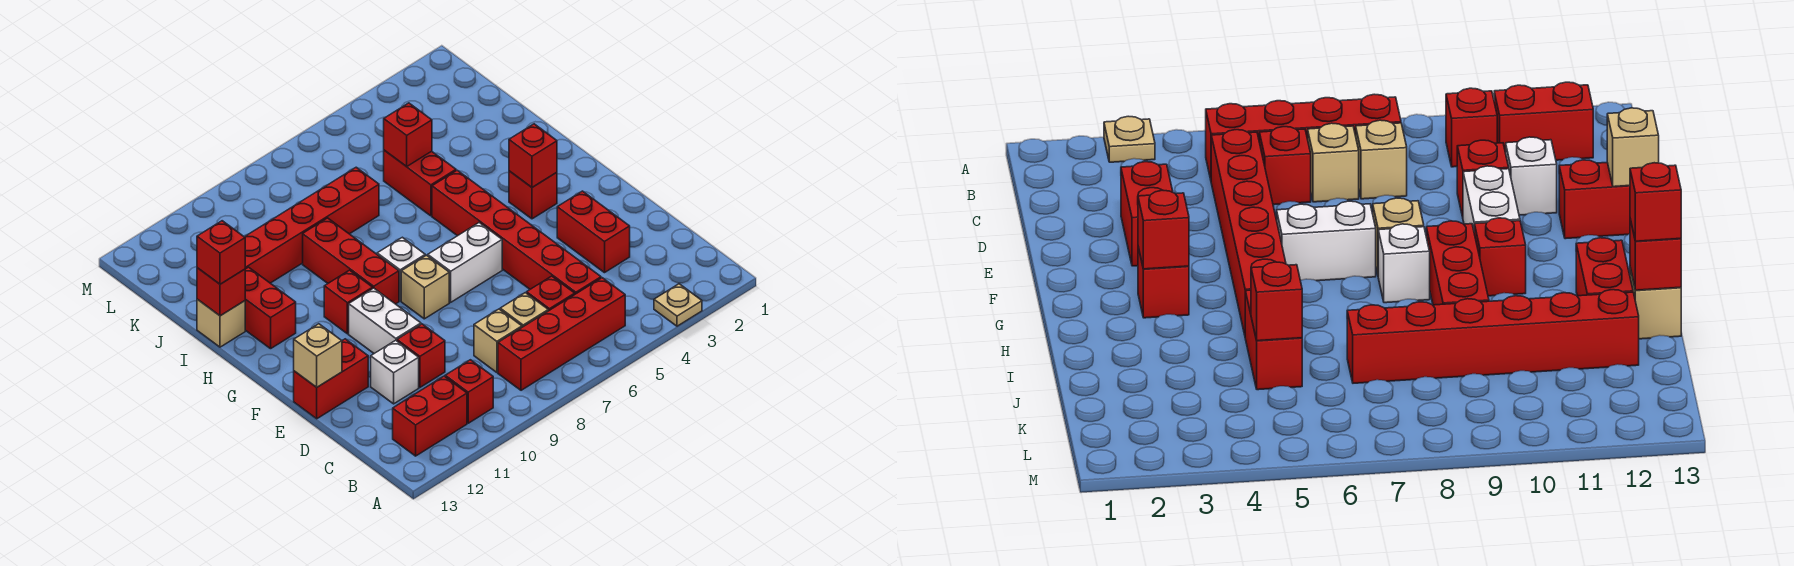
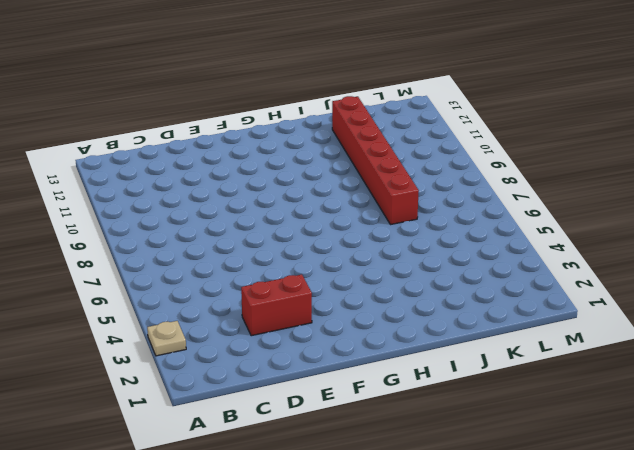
none -> red 1x4 brick [498,278,625,390]
none -> red 1x1 brick [445,360,493,423]
none -> red 1x2 brick [393,376,467,456]

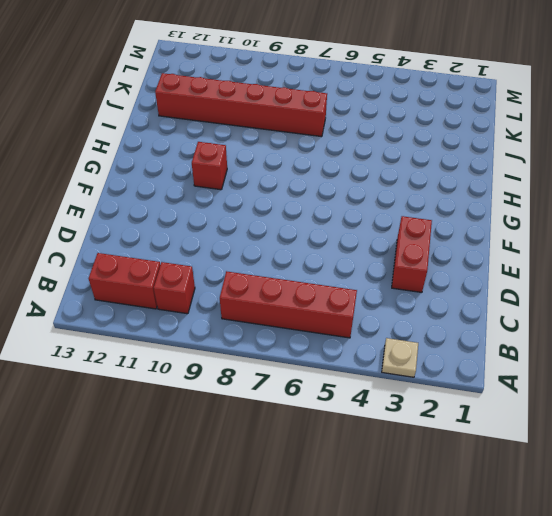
none -> red 1x6 brick [432,170,601,294]
none -> red 1x1 brick [527,276,575,311]
none -> tan 1x1 brick [500,293,548,327]

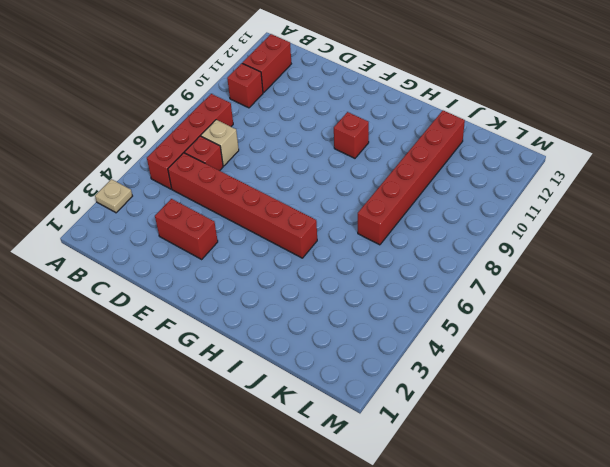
none -> tan 1x1 brick [474,309,522,372]
none -> red 1x1 brick [397,324,445,387]
none -> white 1x1 brick [371,340,419,404]

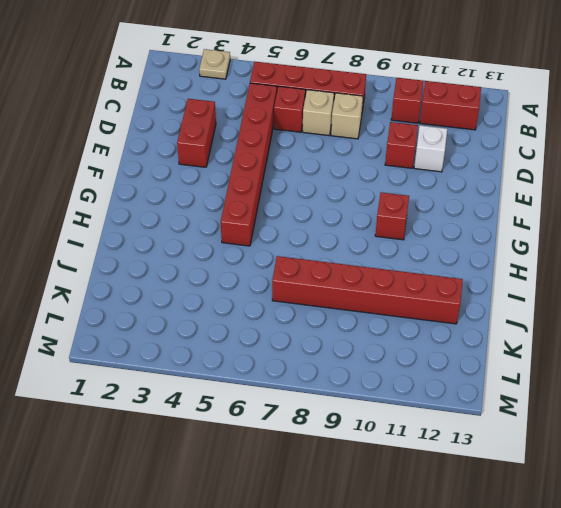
none -> white 1x2 brick [349,288,421,353]
none -> red 1x2 brick [294,339,368,419]
none -> white 1x2 brick [428,223,502,302]

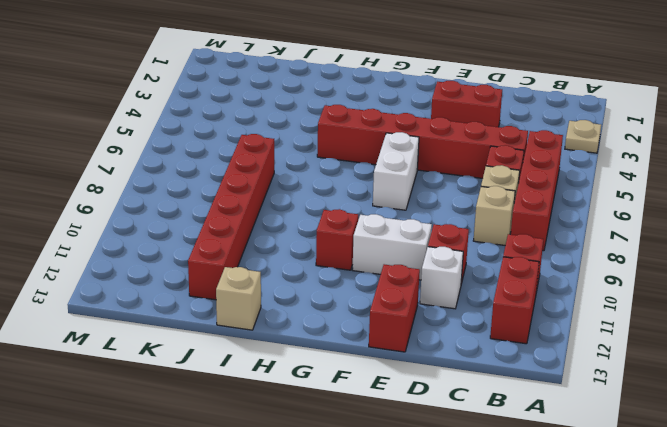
none -> tan 1x1 brick [401,255,449,319]
none -> red 1x1 brick [509,171,557,219]
none -> white 1x1 brick [377,237,425,301]

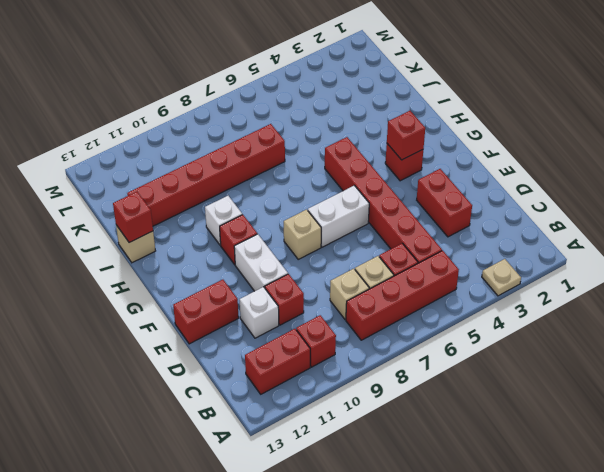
white 1x1 brick [205,196,242,245] -> white 1x1 brick moved to [377,237,425,301]
none -> red 1x3 brick [303,218,399,304]
none -> red 1x2 brick [245,267,296,349]
none -> red 1x2 brick [384,150,456,216]

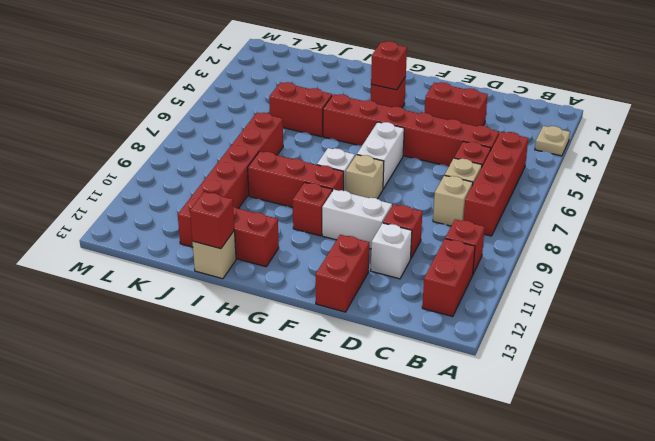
none -> tan 1x1 brick [294,324,342,387]
none -> red 1x1 brick [384,103,432,167]
none -> red 1x1 brick [197,221,245,284]

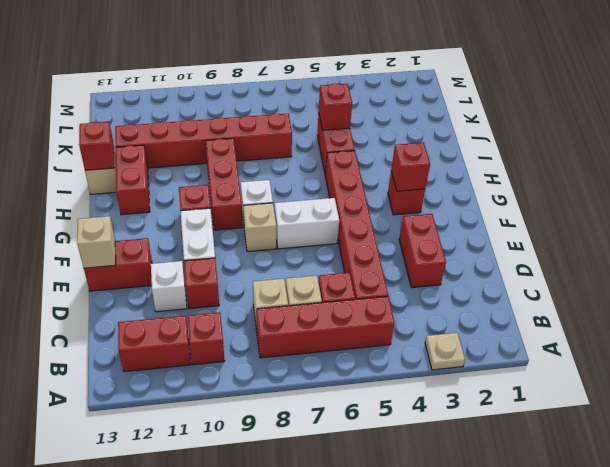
none -> red 1x1 brick [197,221,245,284]

